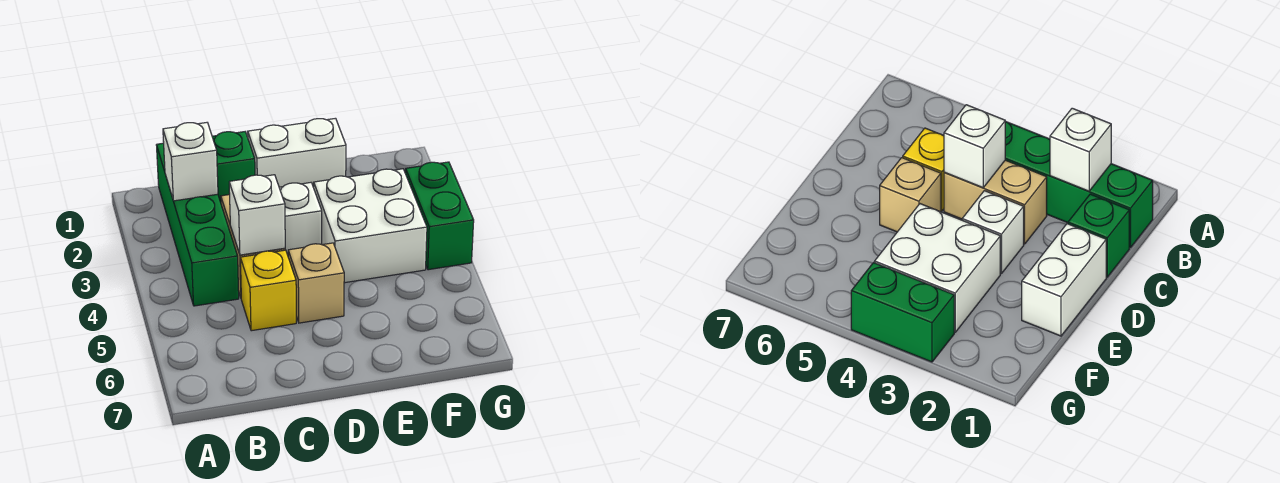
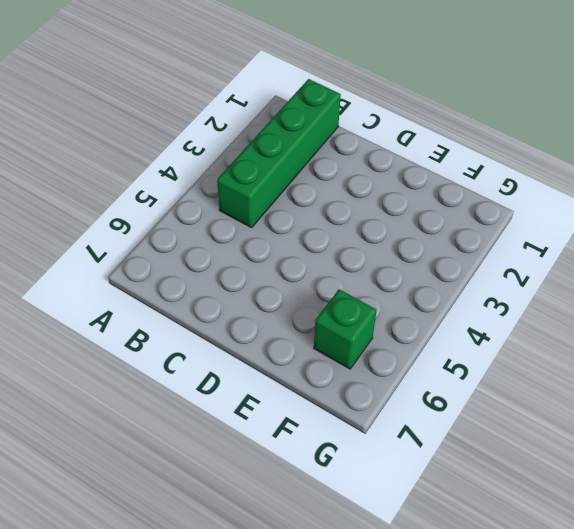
green 1x1 brick [314,289,376,369] -> green 1x1 brick moved to [212,132,255,202]
none -> tan 1x2 brick [944,160,1047,244]
none -> yellow 1x1 brick [240,250,296,331]

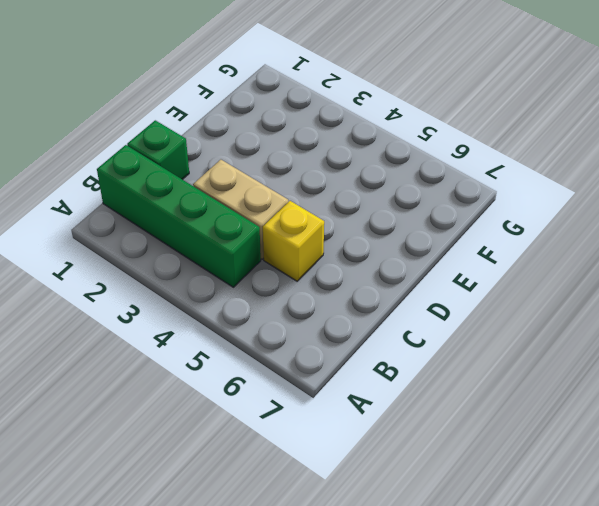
none -> white 1x2 brick [248,118,346,187]
none -> white 1x1 brick [279,183,322,255]

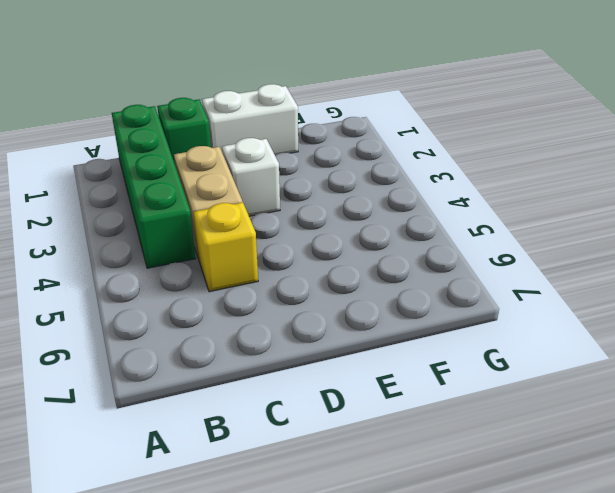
none -> tan 1x1 brick [288,243,344,323]
none -> white 2x2 brick [314,169,427,283]

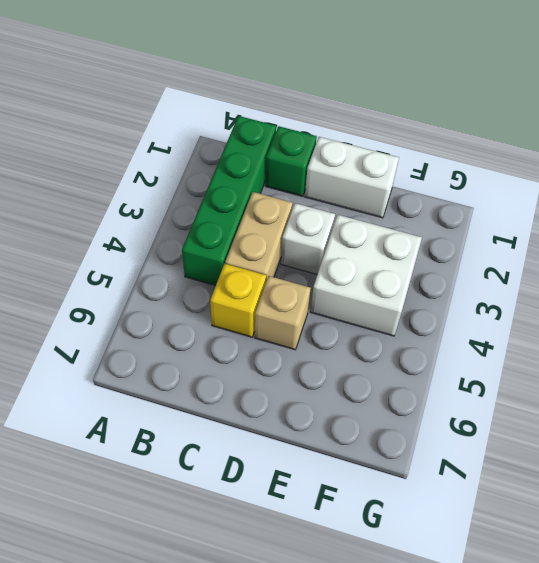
none -> green 1x2 brick [405,162,474,270]
none -> white 1x1 brick [163,123,218,201]

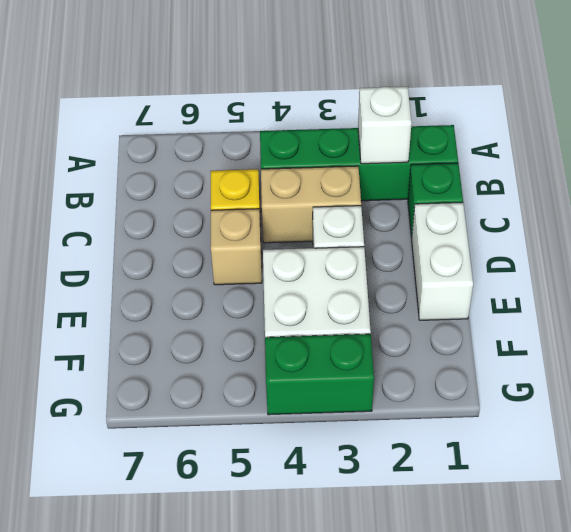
none -> white 1x1 brick [229,175,285,255]

